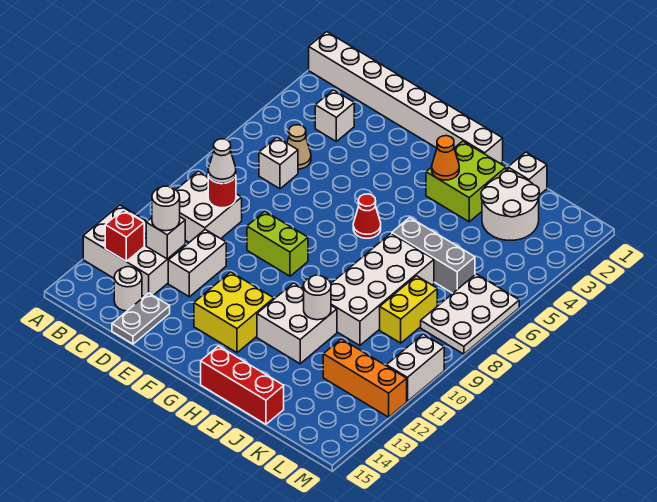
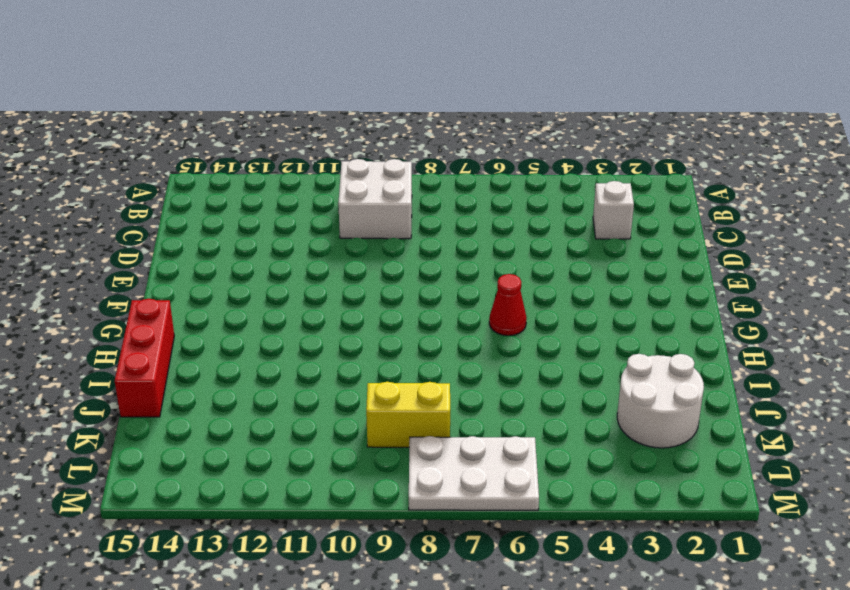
none -> white 1x8 brick [309,32,503,164]
none -> white 2x3 brick [83,205,185,296]
none -> tan 1x1 cone [287,125,311,169]
none -> white 1x1 brick [259,137,298,189]

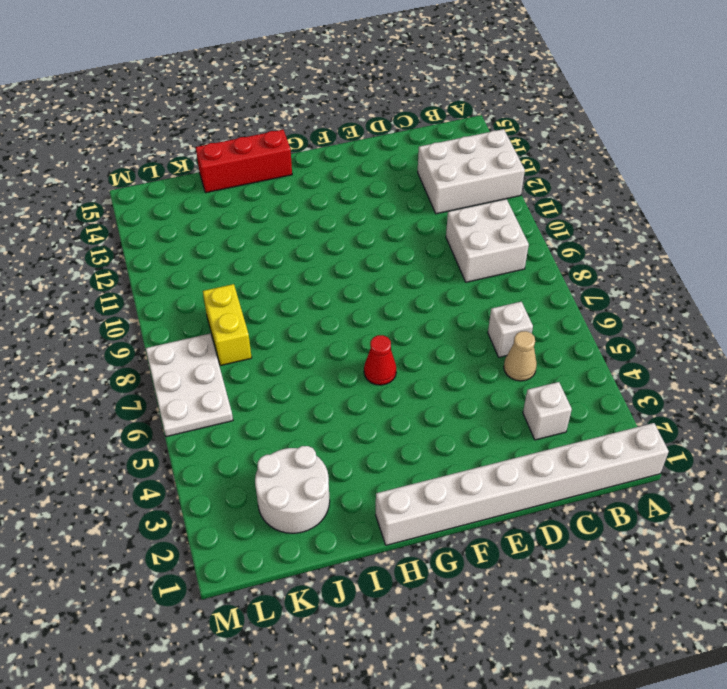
none -> white 1x1 round brick [114,267,142,311]
none -> white 1x2 brick [168,230,226,297]
none -> grey 1x2 plate [112,293,170,344]
none -> lime 1x2 brick [247,211,308,276]

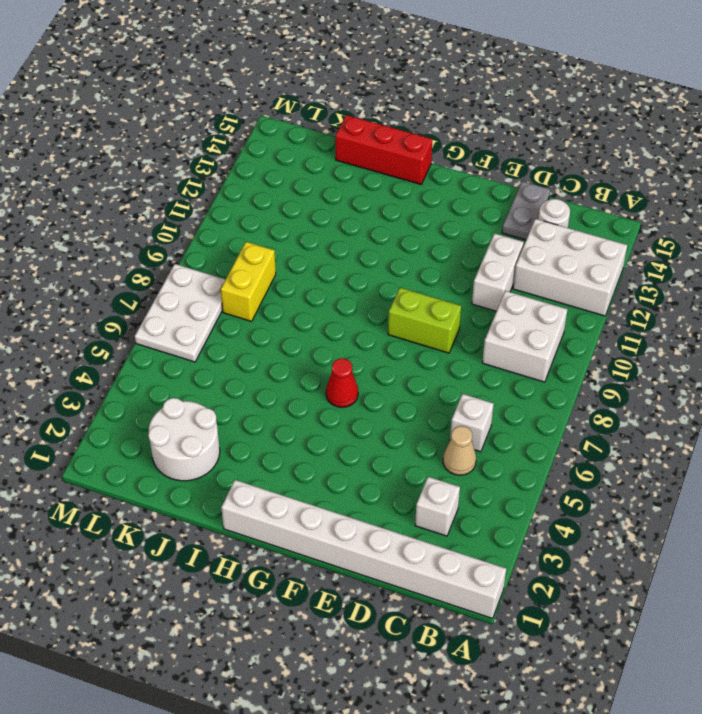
none -> yellow 2x2 brick [194,272,274,353]
none -> lime 2x2 brick [426,141,506,222]
none -> white 2x2 brick [257,283,337,364]
none -> grey 1x3 brick [392,218,475,293]

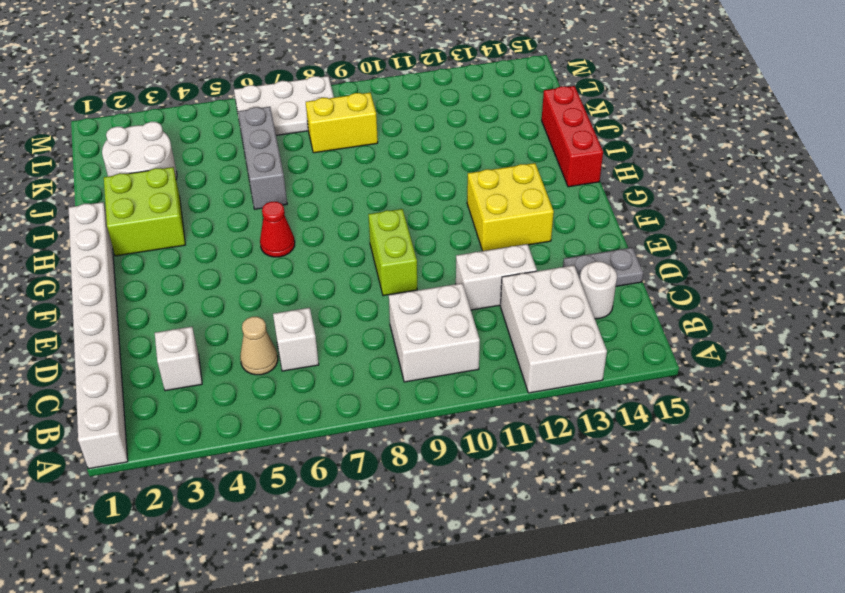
none -> white 2x2 brick [257,283,337,364]
none -> white 2x4 brick [331,233,434,346]
none -> white 1x1 brick [508,152,547,195]
none -> orange 1x3 brick [323,339,407,417]

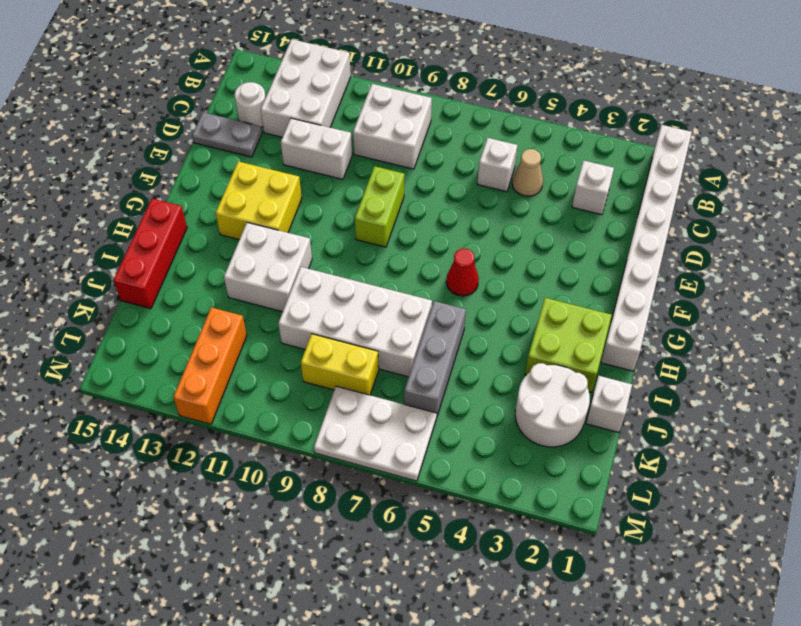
none -> white 1x2 brick [386,334,444,401]
none -> red 1x1 brick [105,210,144,261]
none -> red 1x1 round brick [208,175,236,208]
none -> white 1x1 brick [146,217,185,259]

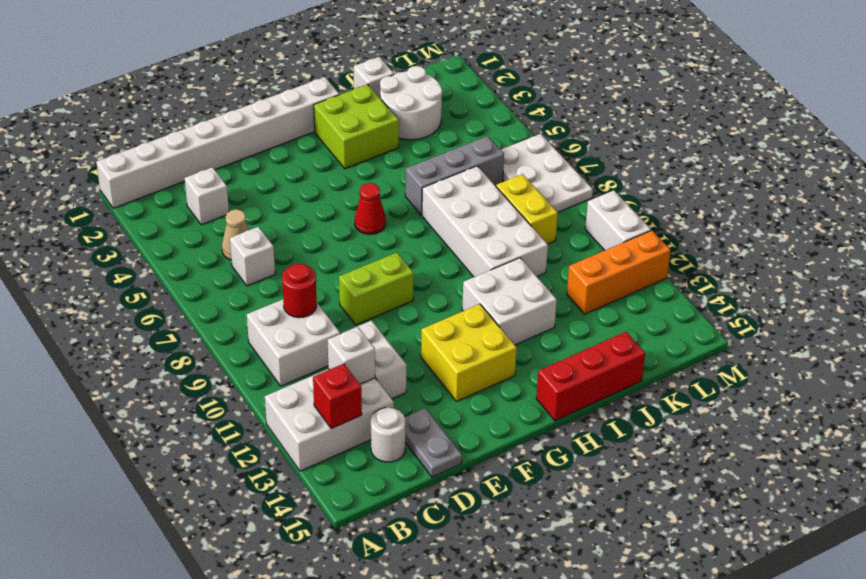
none -> orange 1x1 cone [432,136,459,180]
none -> white 1x1 round brick [304,275,331,320]
none -> white 1x1 cone [208,139,236,183]
none -> white 1x1 round brick [152,186,180,231]

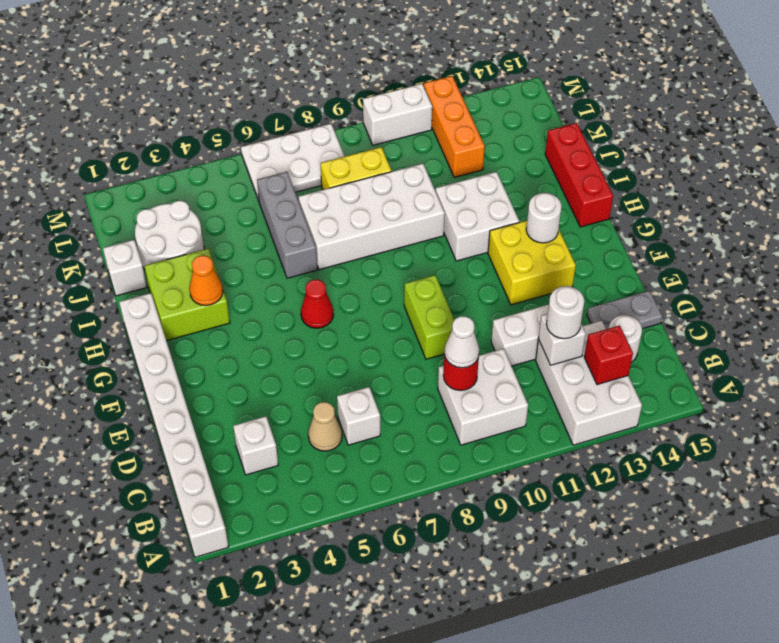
white 1x1 round brick [526,193,562,243] -> white 1x1 round brick moved to [304,275,331,320]

